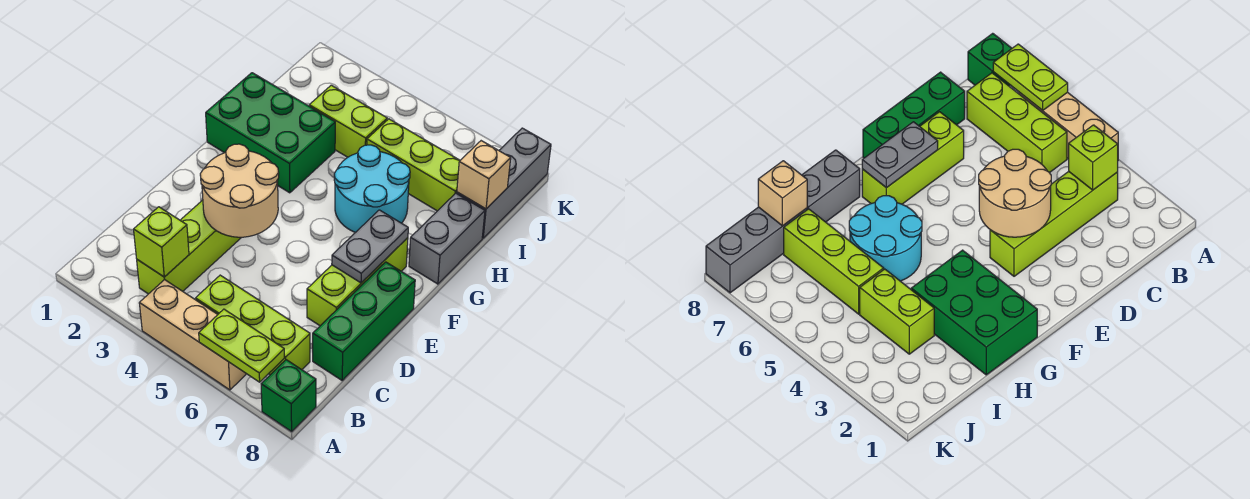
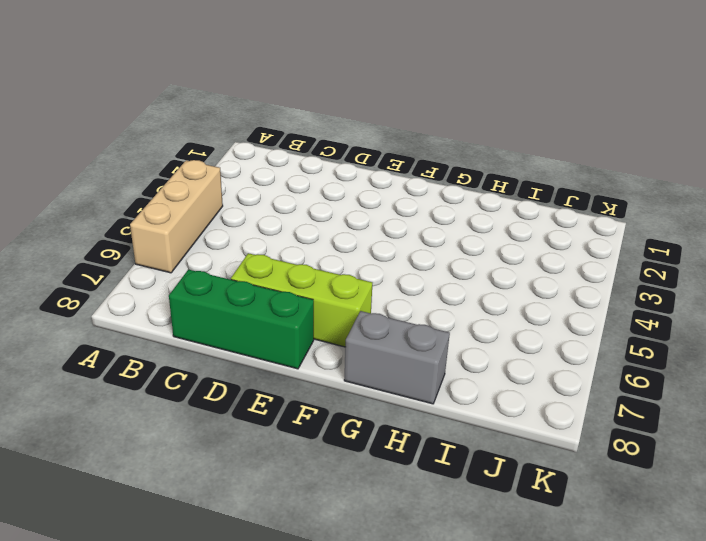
none -> green 1x1 brick [261,360,316,431]
none -> lime 1x4 brick [137,200,242,294]
none -> lime 1x3 brick [196,275,310,375]

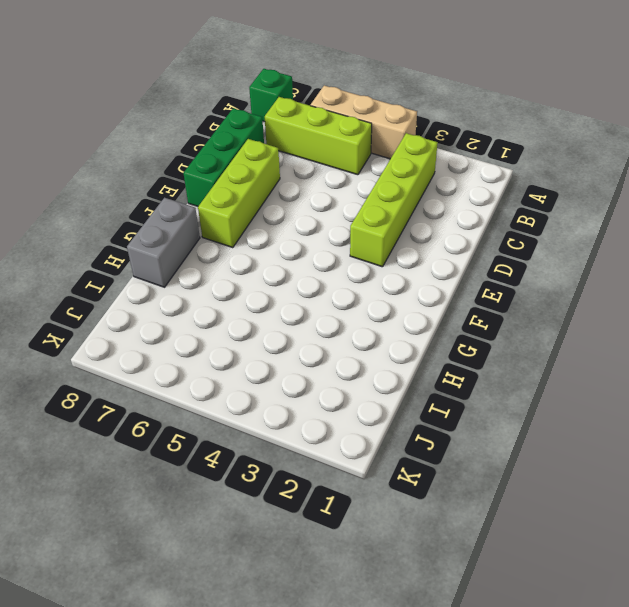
none -> green 2x3 brick [206,73,335,193]
none -> cyan 2x2 round brick [334,145,410,232]
none -> lime 1x2 brick [309,85,387,157]

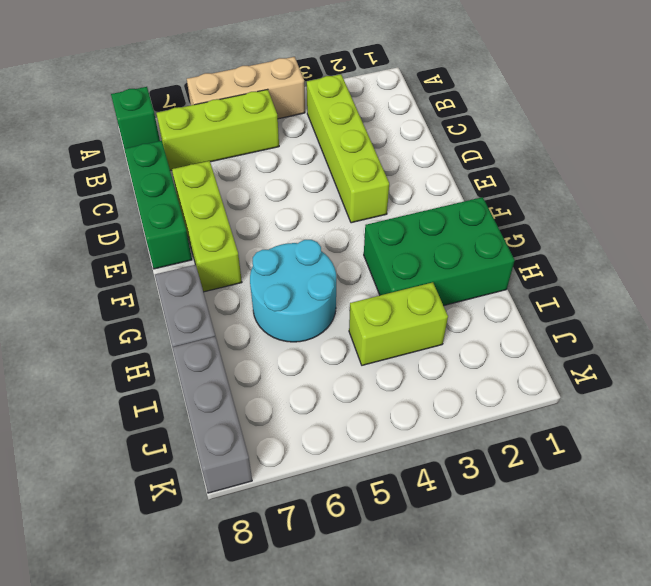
none -> lime 1x3 brick [367,119,460,211]
none -> lime 1x2 plate [199,309,284,382]
none -> lime 1x1 brick [134,207,189,277]

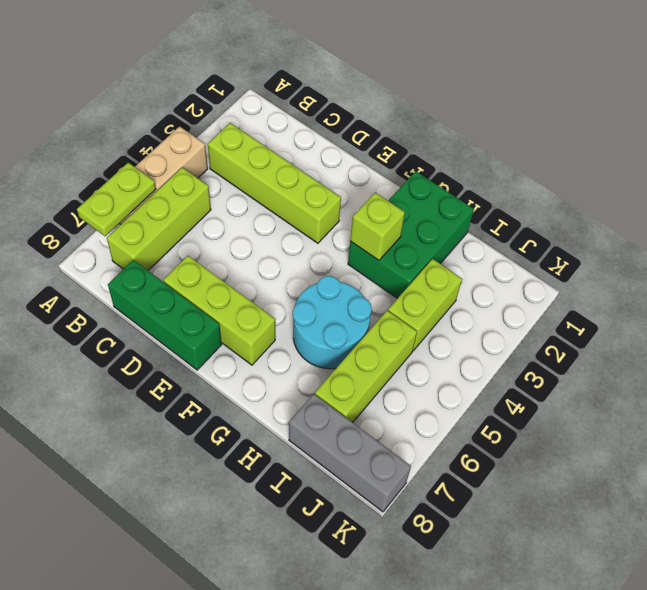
lime 1x1 brick [350,193,405,260] -> lime 1x1 brick moved to [134,207,189,277]
none -> green 1x1 brick [261,360,316,431]
none -> grey 1x2 brick [409,193,485,284]
none -> tan 2x2 round brick [200,144,279,237]

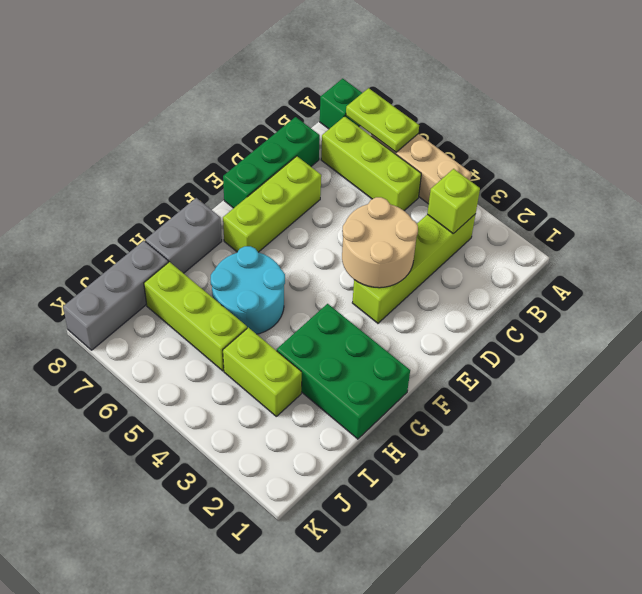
none -> grey 1x2 plate [332,210,408,283]
none -> tan 1x1 brick [457,141,511,209]

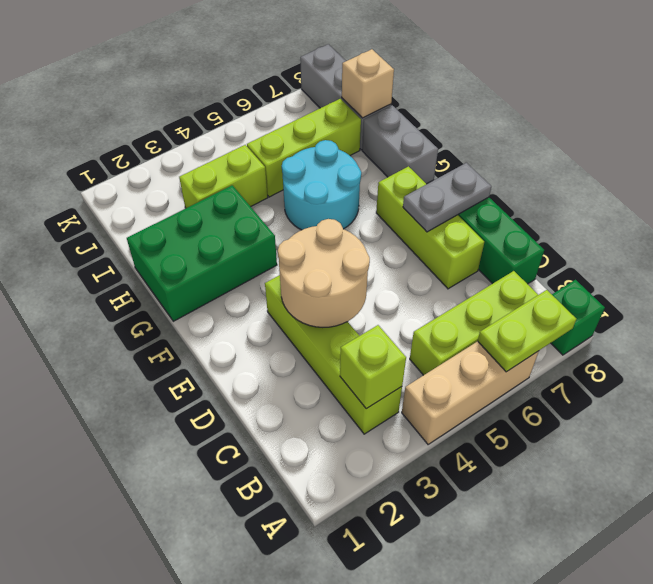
grey 1x2 plate [403,163,491,232] -> grey 1x2 plate turned to [332,210,408,283]

